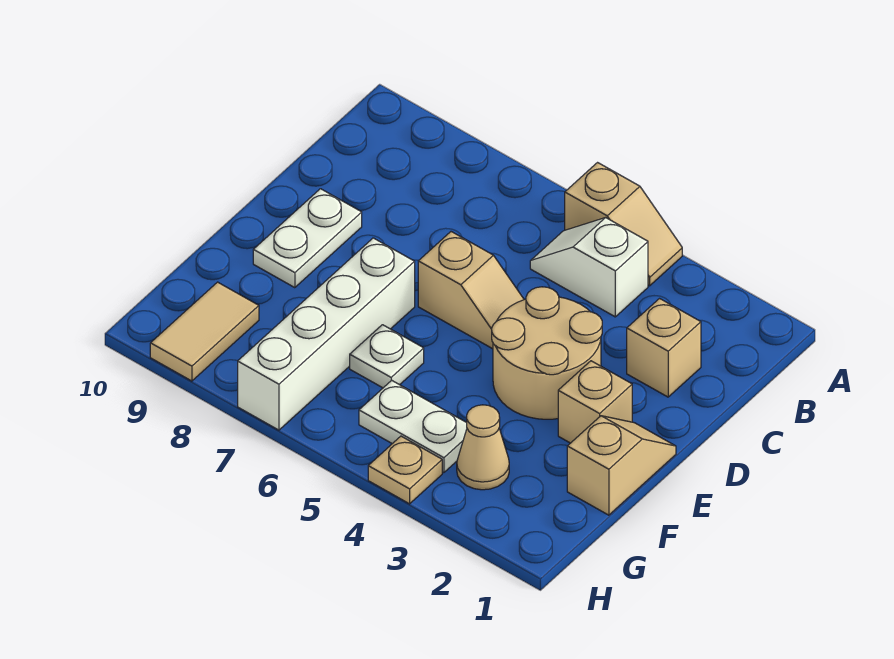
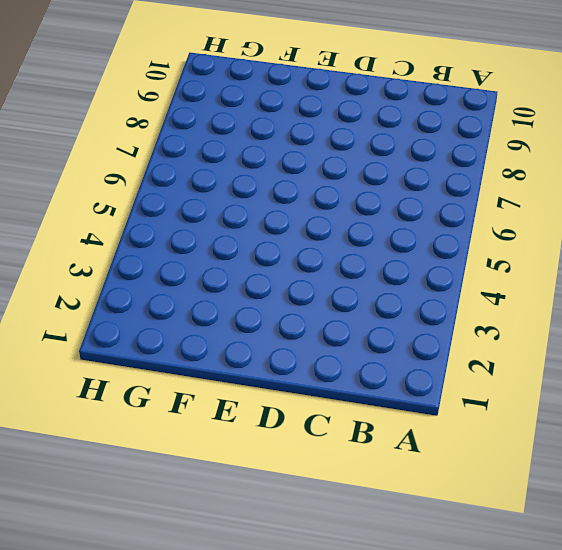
none -> tan 1x2 slope [565,163,682,286]
none -> white 1x2 slope [530,218,648,317]
none -> tan 1x1 brick [627,299,701,397]

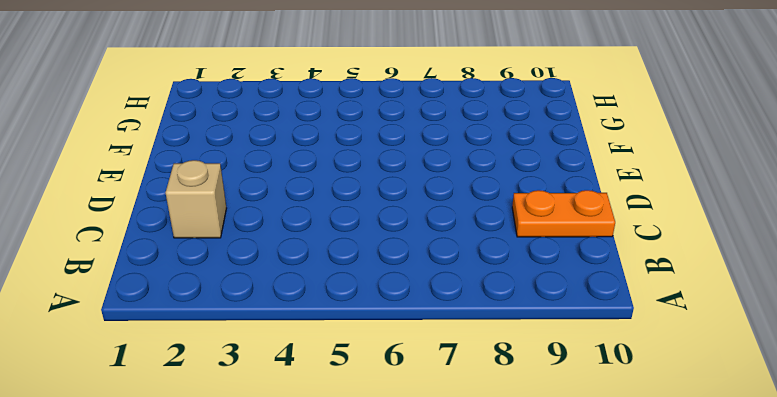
orange 1x2 plate [512,190,615,237] -> none
none -> tan 1x2 slope [565,163,682,286]
none -> white 1x2 slope [530,218,648,317]
none -> tan 2x2 round brick [492,287,602,419]

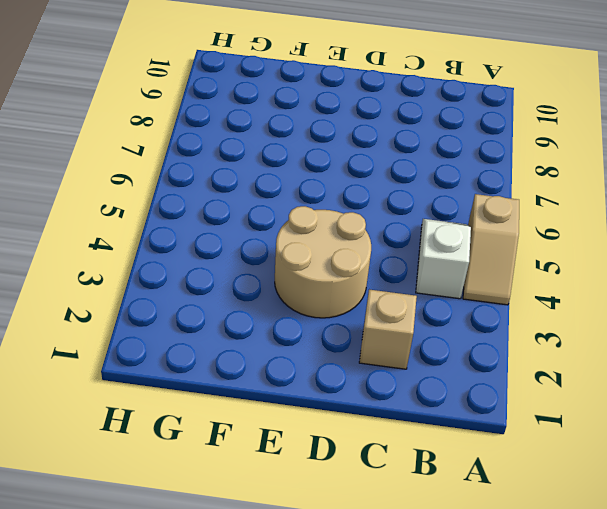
none -> tan 1x2 slope [418,232,524,349]
none -> white 1x2 plate [253,189,362,288]
none -> tan 1x2 slope [567,416,676,515]

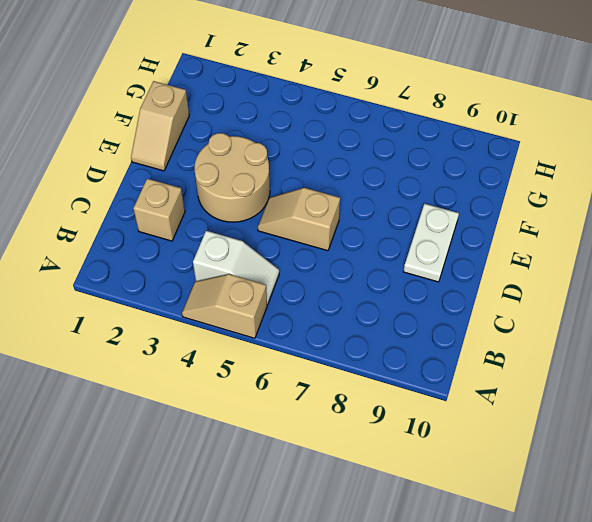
none -> tan 1x1 brick [558,361,632,443]
none -> white 1x4 brick [238,238,415,430]
none -> white 1x1 plate [350,325,424,388]

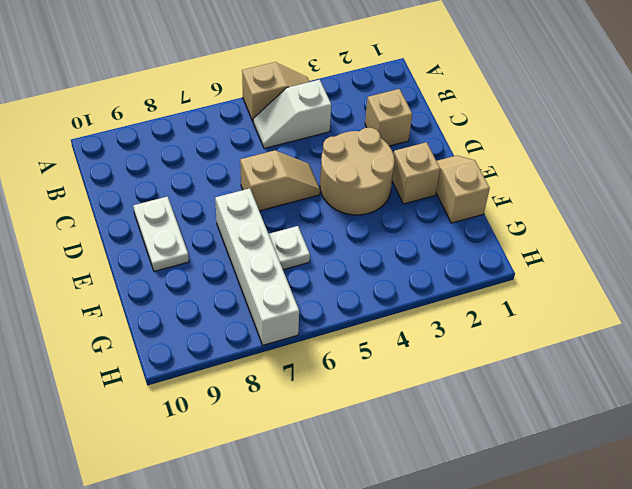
none -> tan 1x1 cone [457,405,509,490]
none -> white 1x2 plate [359,380,467,473]
none -> tan 1x2 tile [150,282,259,381]

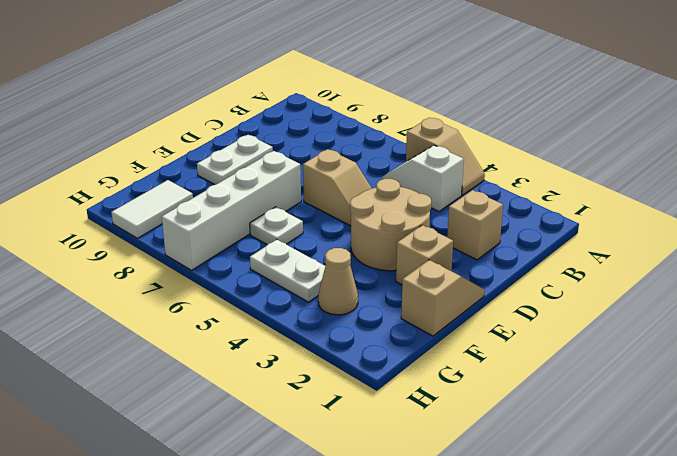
white 1x2 tile [111,180,193,238] -> tan 1x2 tile [150,282,259,381]
none -> tan 1x1 plate [368,436,442,504]

